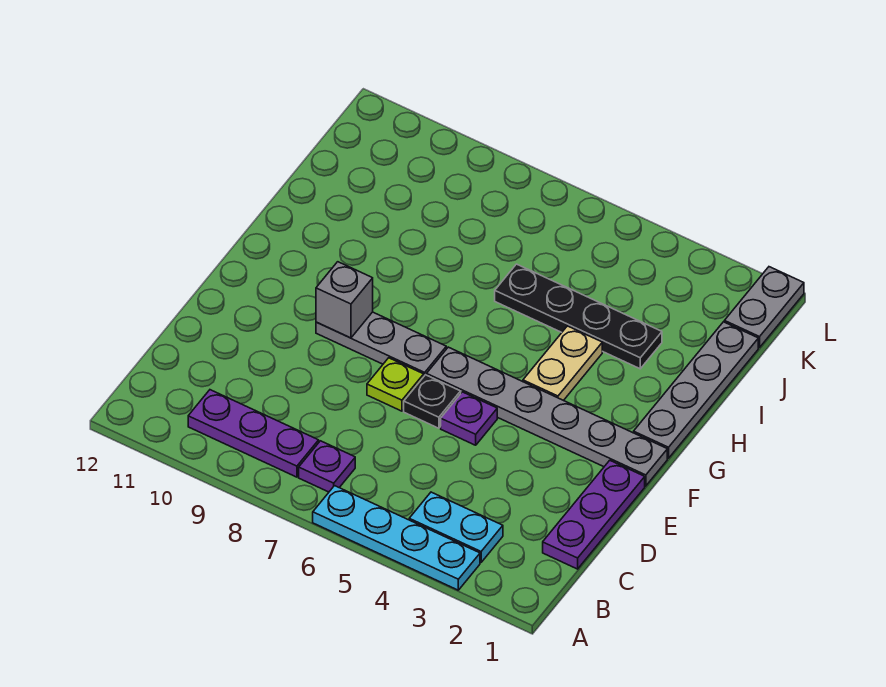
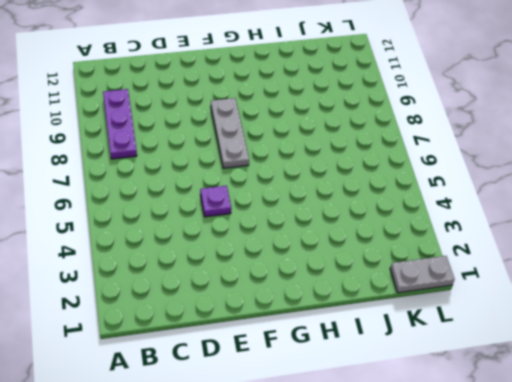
none -> cyan 1x4 plate [313,486,480,590]
none -> cyan 1x2 plate [409,492,503,562]
none -> purple 1x1 plate [299,441,355,492]

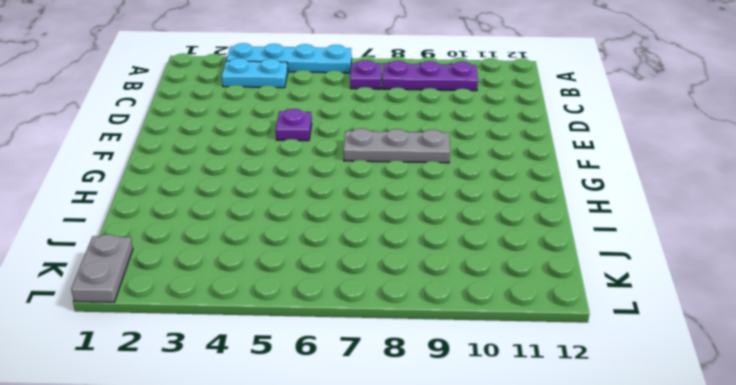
none -> purple 1x3 plate [543,460,645,569]
none -> black 1x1 plate [404,375,461,428]
none -> lime 1x1 plate [367,358,424,411]

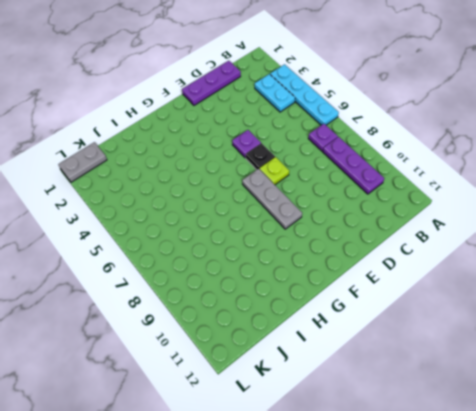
none -> grey 1x6 plate [427,347,667,486]
none -> grey 1x4 plate [634,322,758,458]
none -> tan 1x2 plate [523,326,602,401]

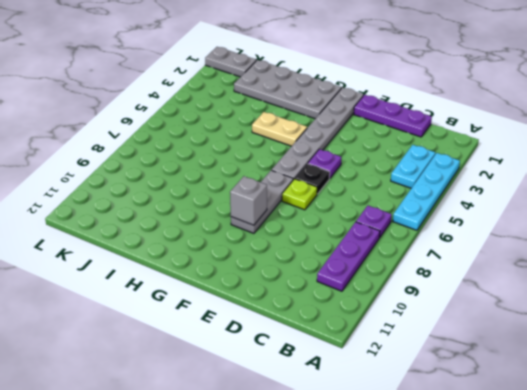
grey 2x4 plate [234,60,341,119] -> grey 1x4 plate [634,322,758,458]
none -> black 1x4 plate [495,264,662,369]

